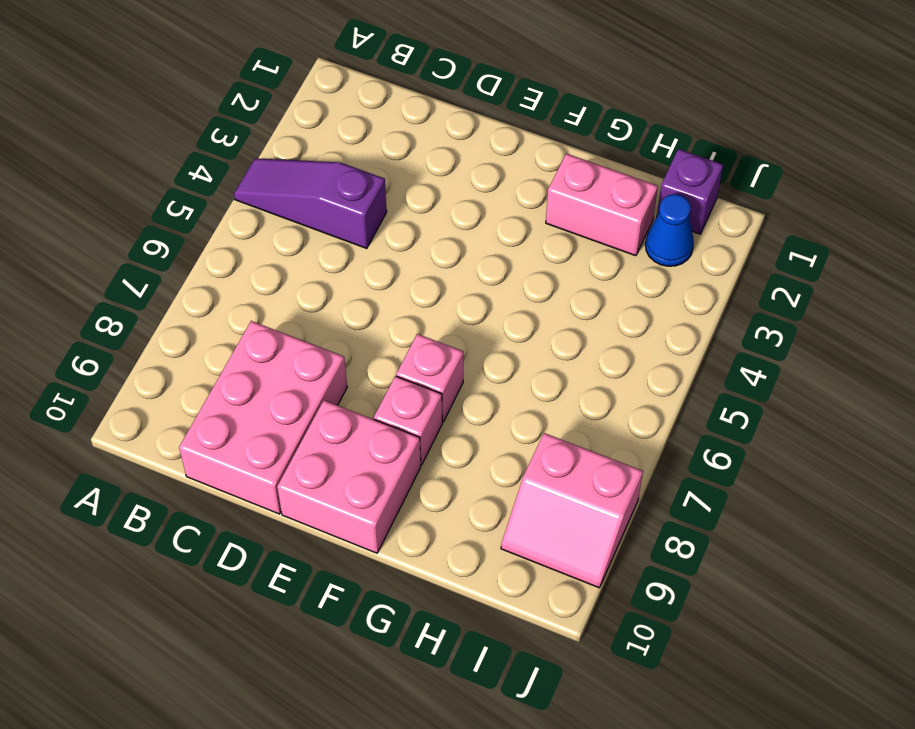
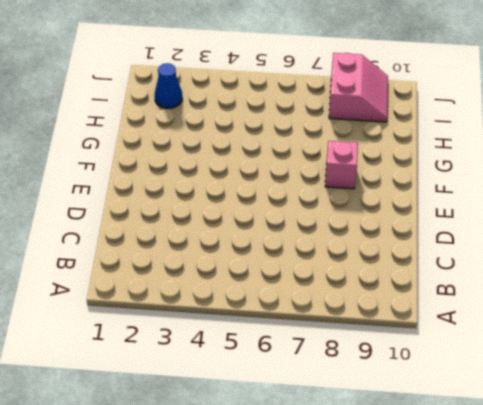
none -> purple 1x3 slope [234,158,387,248]
none -> pink 2x3 brick [179,321,347,514]

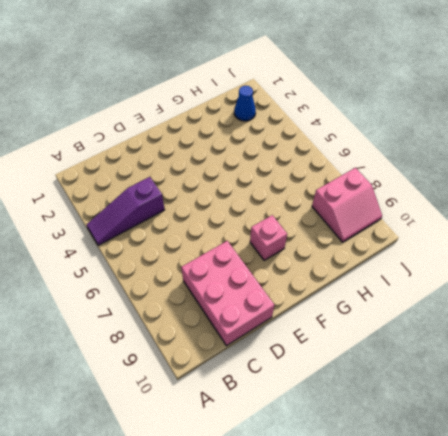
none -> pink 2x2 brick [277,400,421,553]
none -> pink 1x1 brick [396,334,463,422]

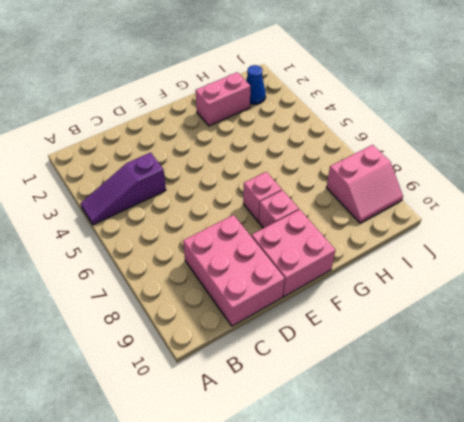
none -> purple 1x1 brick [657,149,723,234]

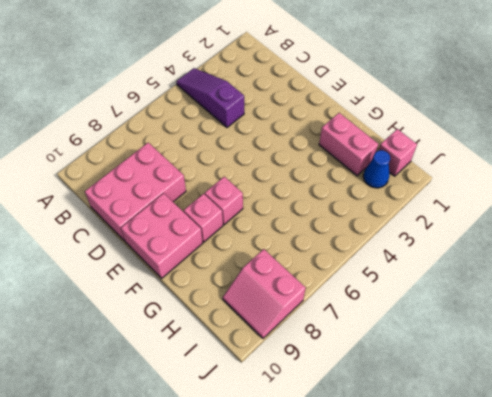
pink 1x1 brick [379,129,417,176] -> purple 1x1 brick [657,149,723,234]

